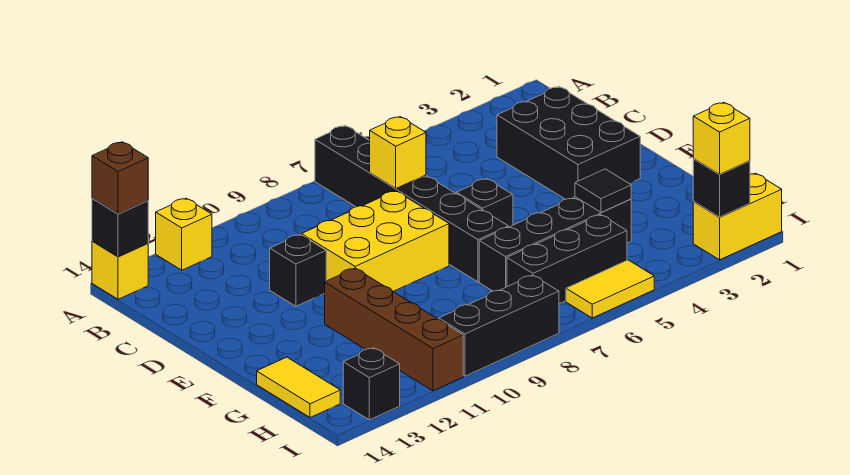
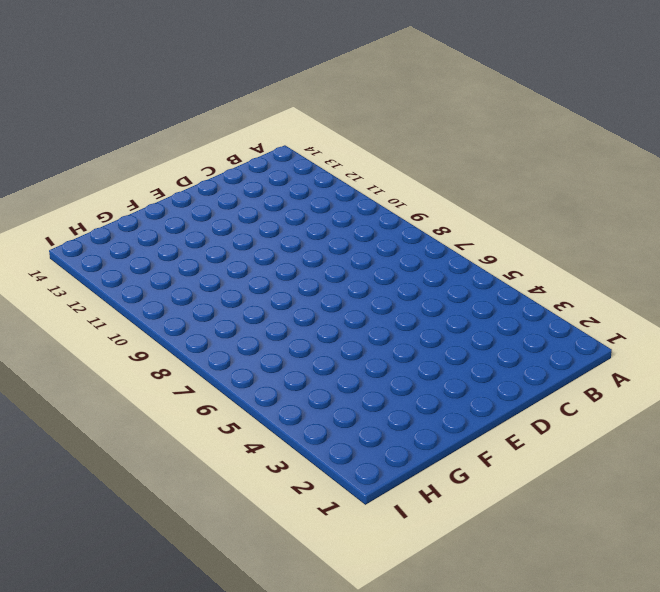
none -> black 1x6 brick [315,126,508,282]
none -> yellow 1x1 brick [156,198,212,270]
none -> yellow 1x1 brick [92,241,148,299]

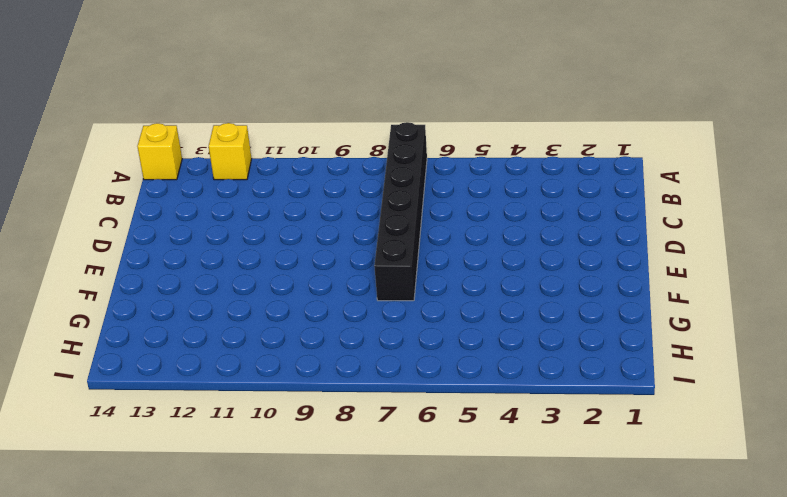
none -> black 2x3 brick [497,87,640,199]
none -> yellow 2x3 brick [302,191,449,292]
none -> black 1x1 brick [270,234,326,306]

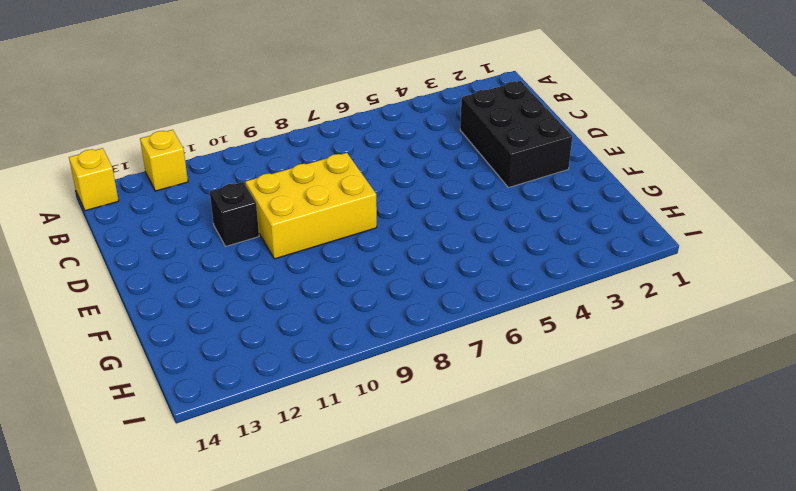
none -> black 1x6 brick [315,126,508,282]
none -> black 1x1 brick [456,179,513,227]
none -> brown 1x4 brick [325,268,463,391]

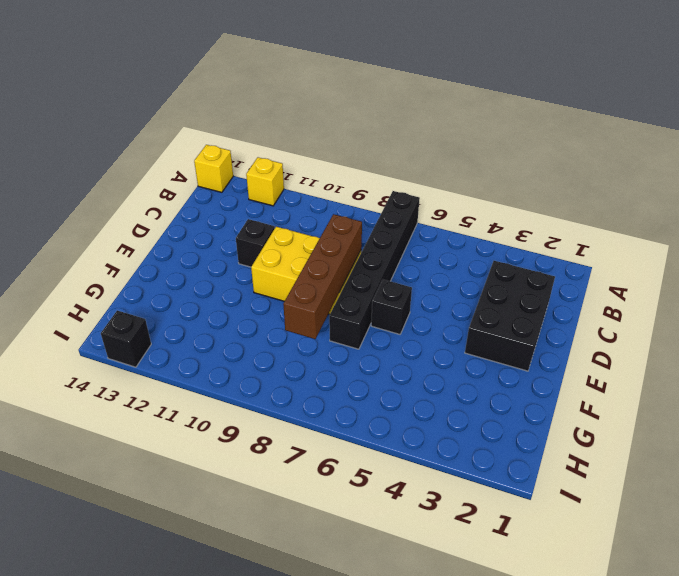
brown 1x4 brick [283,214,362,339] -> brown 1x4 brick moved to [325,268,463,391]
none -> black 1x4 brick [479,197,631,291]
none -> yellow 1x2 tile [257,357,340,418]
none -> black 1x3 brick [507,215,627,304]

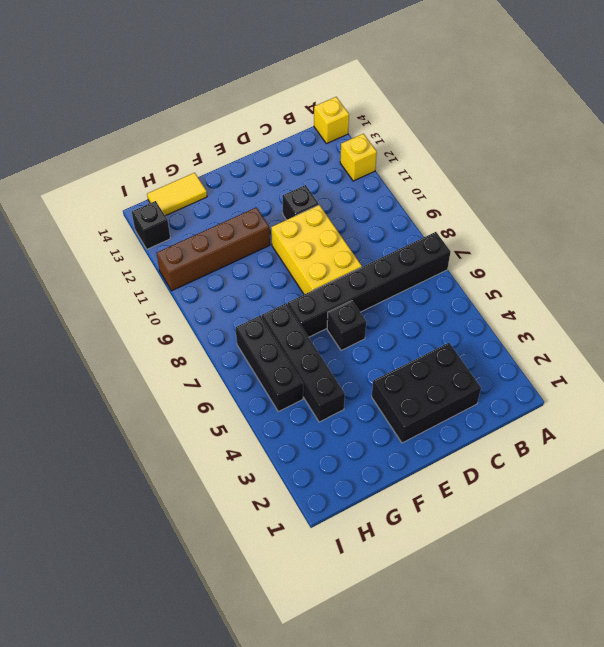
none -> yellow 1x2 brick [693,173,782,260]
none -> yellow 1x2 tile [566,260,654,318]
none -> black 1x3 brick [439,275,559,376]

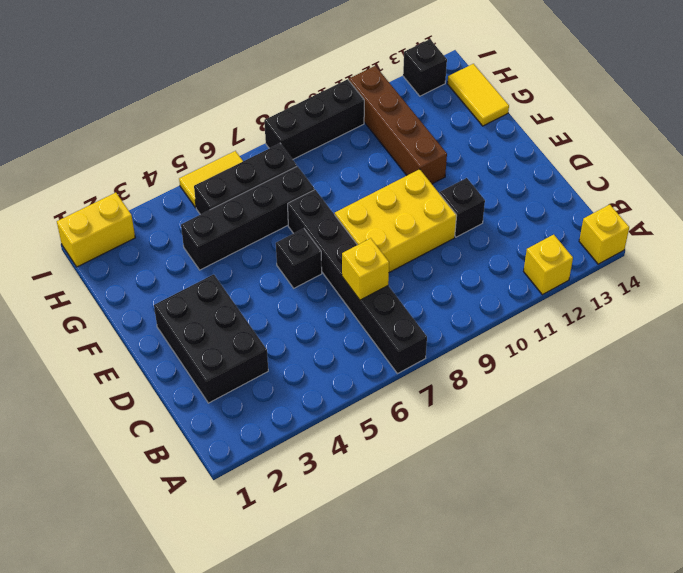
none -> black 1x1 brick [92,198,148,257]
none -> black 1x1 tile [575,169,631,213]
none -> black 1x1 brick [693,159,750,217]

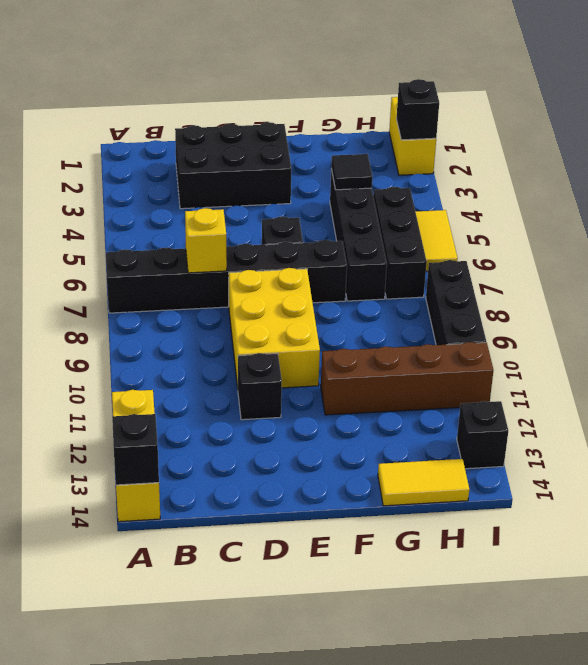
none -> brown 1x1 brick [92,142,148,214]
none -> yellow 1x1 brick [693,102,750,174]

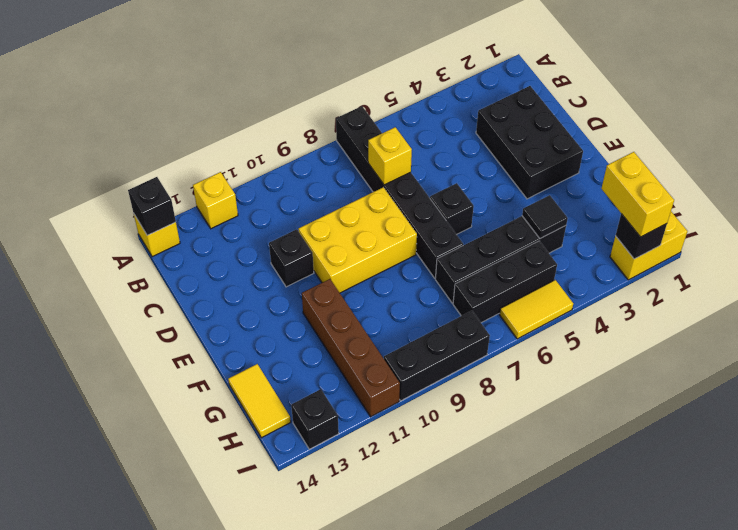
yellow 1x2 brick [601,152,674,237] -> yellow 1x1 brick [693,102,750,174]
none -> brown 1x1 brick [92,142,148,214]

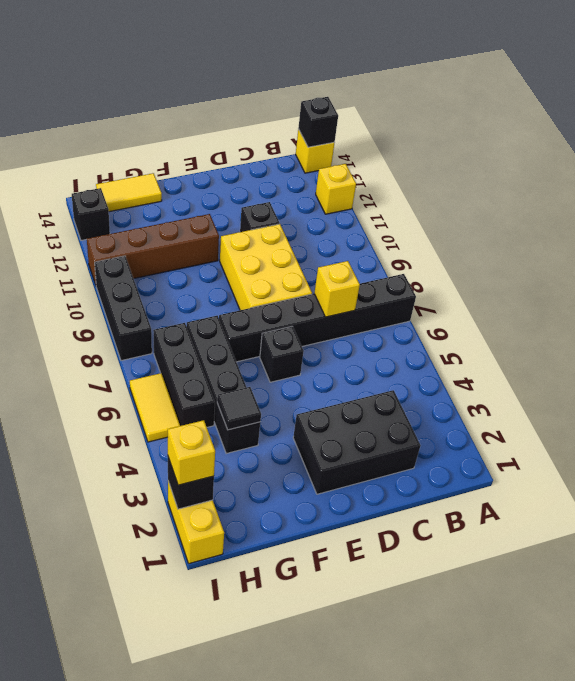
none -> brown 1x1 brick [92,142,148,214]

